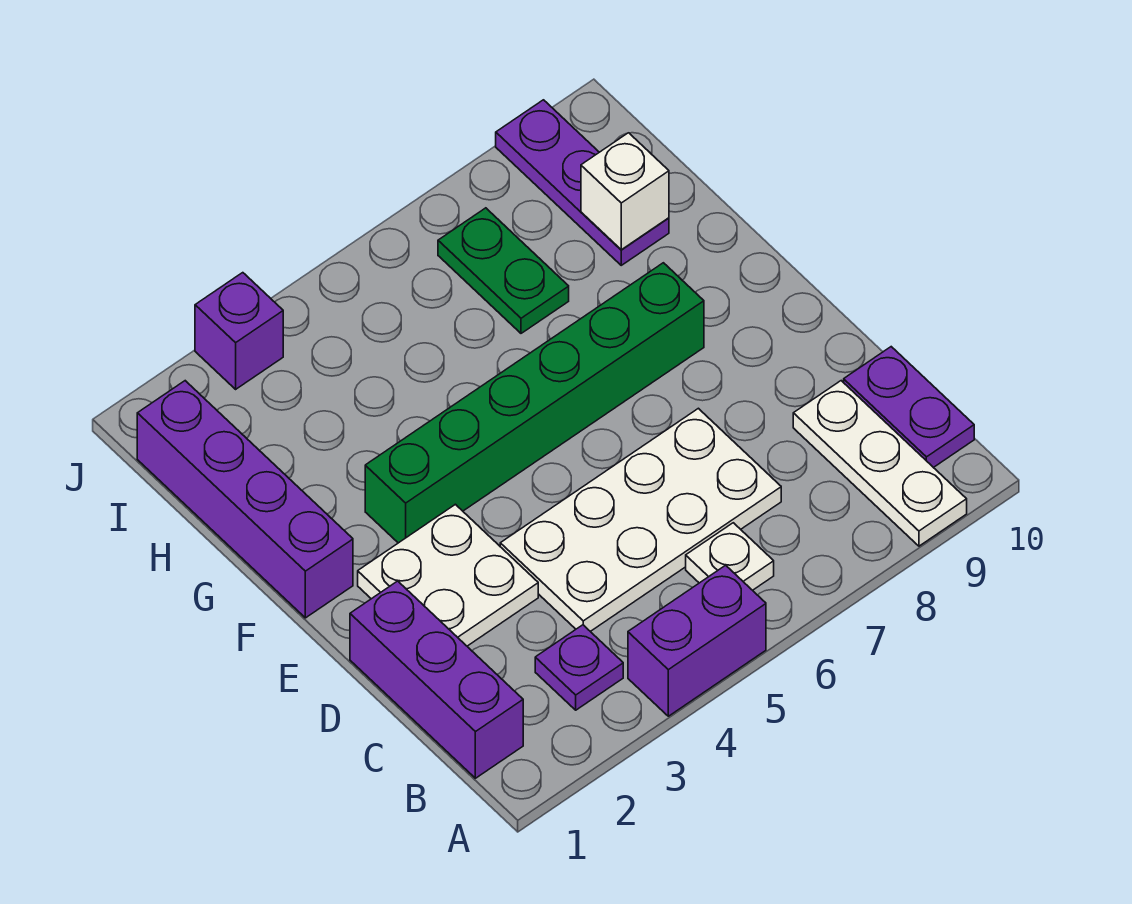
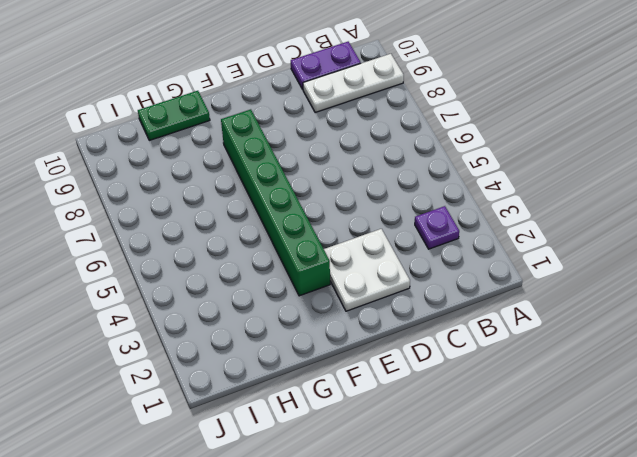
green 1x2 plate [138,91,210,140] -> green 1x2 plate moved to [438,208,569,333]
none -> purple 1x2 brick [628,565,766,716]
none -> purple 1x3 brick [350,581,523,778]
none -> white 1x1 plate [686,523,774,590]

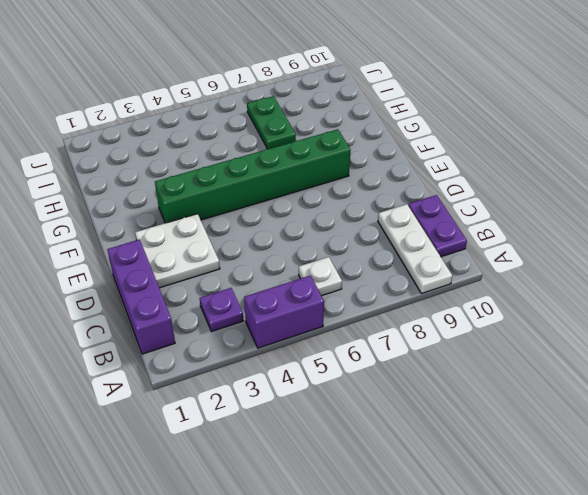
none -> white 2x4 plate [500,408,781,631]
none -> purple 1x4 brick [137,381,353,618]
none -> purple 1x3 plate [496,100,669,265]

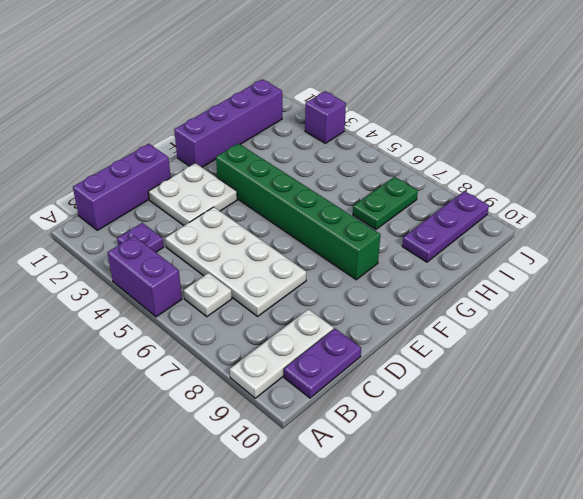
none -> white 1x1 brick [581,133,669,250]

